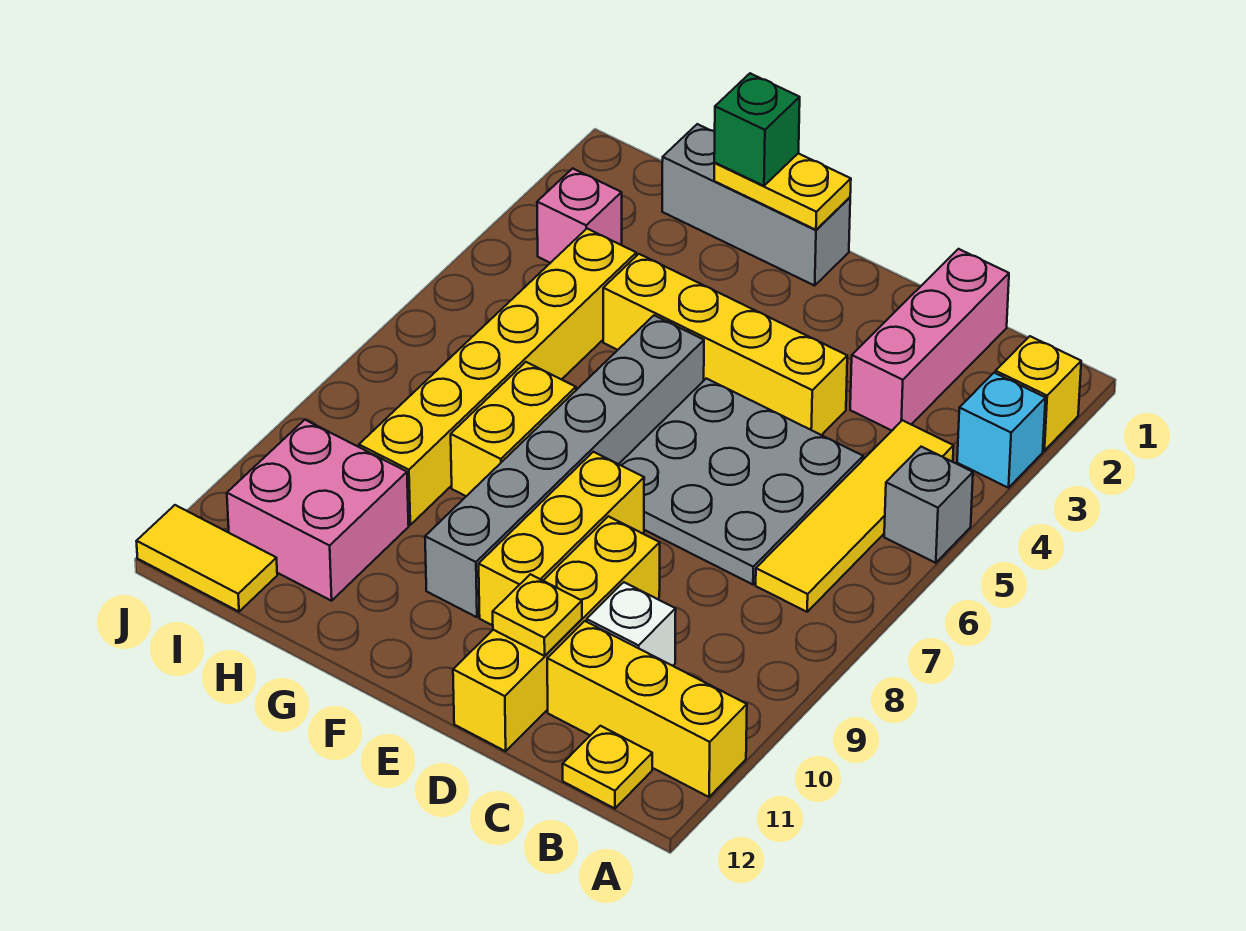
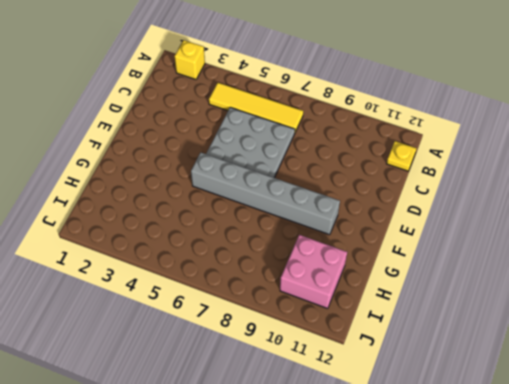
none -> cyan 1x1 brick [957,373,1046,488]
none -> grey 1x1 brick [884,447,973,563]
none -> yellow 1x3 brick [547,621,747,797]

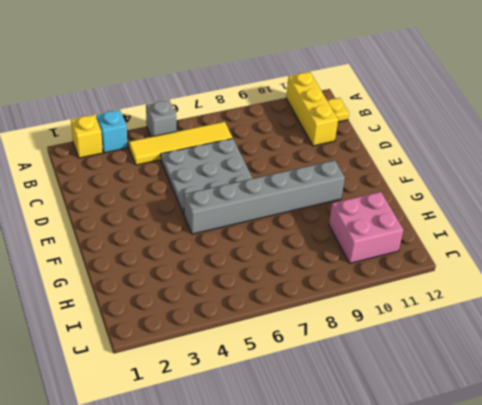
none -> pink 1x3 brick [850,249,1009,431]
none -> white 1x1 brick [587,582,676,666]
none -> yellow 1x4 brick [603,254,847,435]

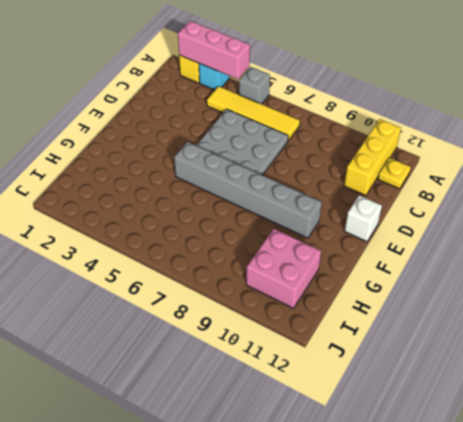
pink 1x3 brick [178,21,250,79] -> pink 1x3 brick moved to [850,249,1009,431]
white 1x1 brick [345,195,382,242] -> white 1x1 brick moved to [587,582,676,666]
none -> yellow 1x4 brick [603,254,847,435]
none -> yellow 1x4 brick [453,516,660,751]
none -> yellow 1x3 brick [479,452,644,625]

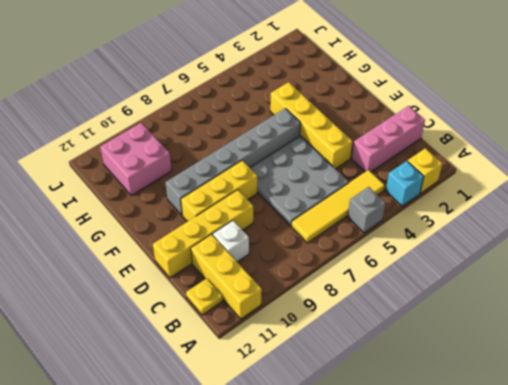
none -> grey 1x3 brick [662,124,850,286]
none -> yellow 1x2 brick [451,362,576,496]
none -> yellow 1x6 brick [359,229,636,525]

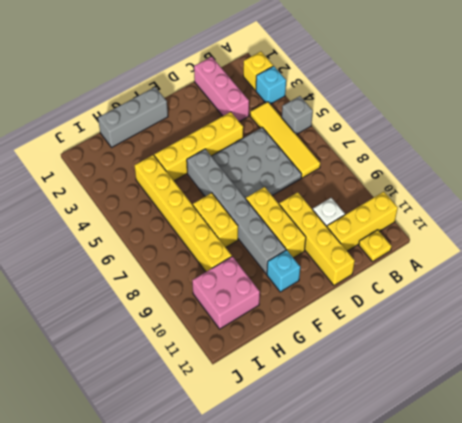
cyan 1x1 brick [267,250,300,292] -> none
none -> pink 1x1 brick [537,168,622,263]
none -> yellow 1x2 tile [136,505,277,612]
none -> yellow 1x1 plate [493,574,582,656]

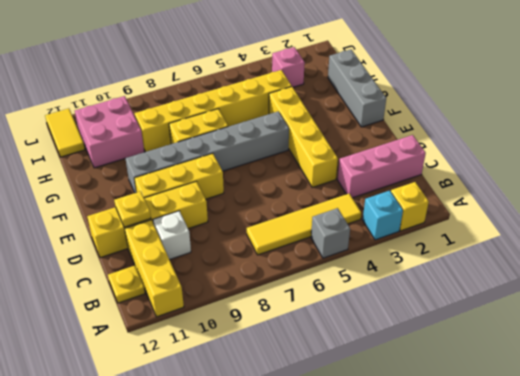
none -> grey 3x3 plate [619,378,863,585]
none -> yellow 1x2 plate [714,153,851,230]
none -> green 1x1 brick [714,73,800,186]

